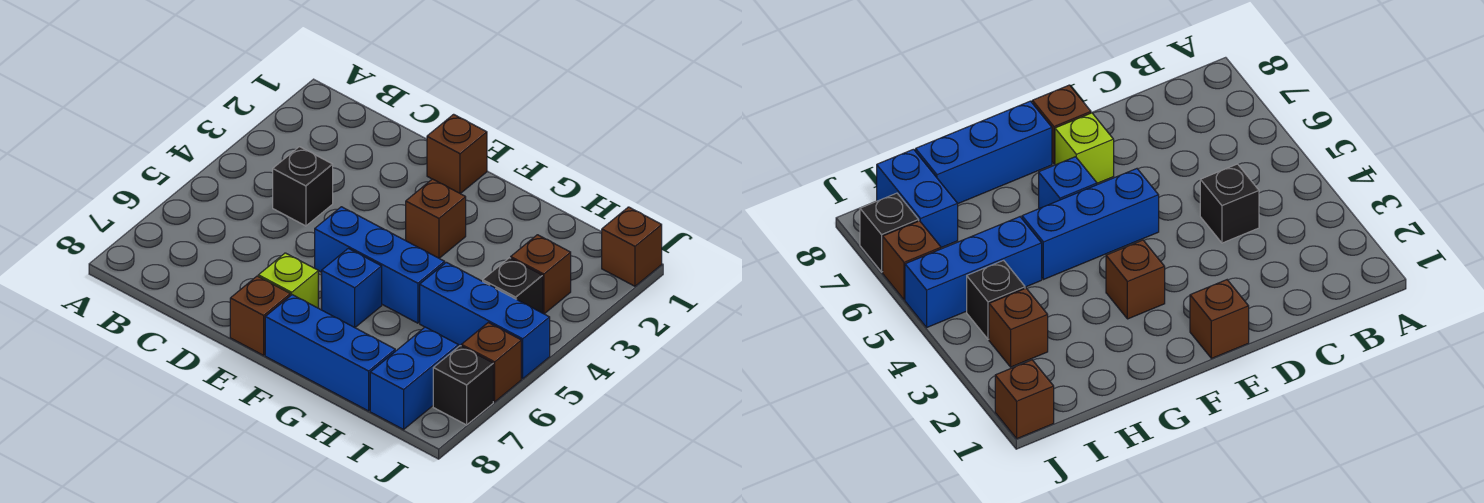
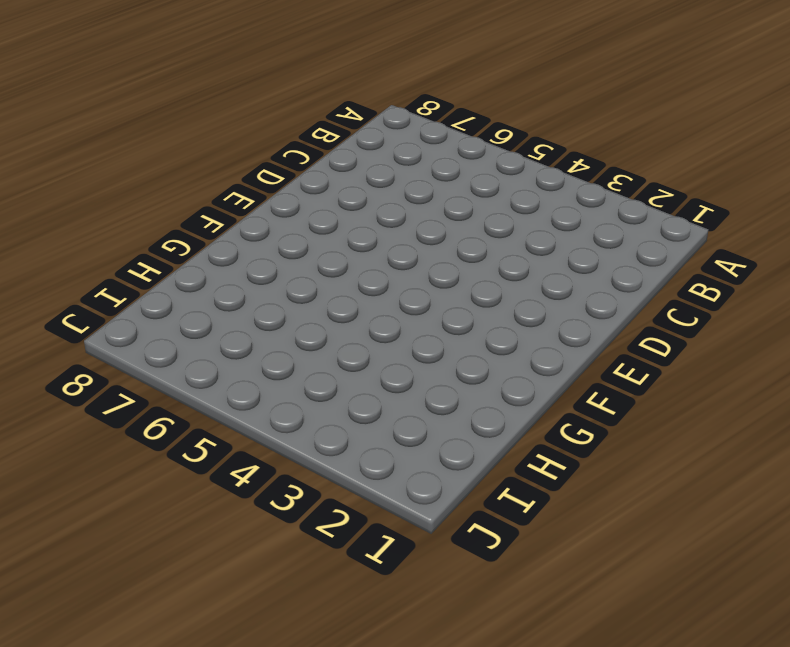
none -> black 1x1 brick [273,147,333,226]
none -> brown 1x1 brick [427,114,487,194]
none -> blue 1x3 brick [315,207,445,323]

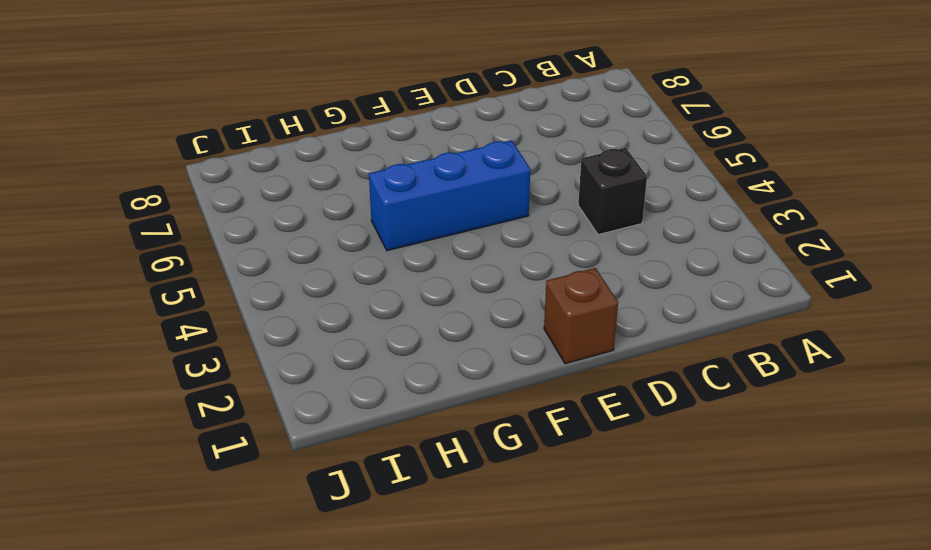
none -> lime 1x1 brick [258,253,318,308]
none -> brown 1x1 brick [230,276,290,355]
none -> brown 1x1 brick [406,179,466,258]

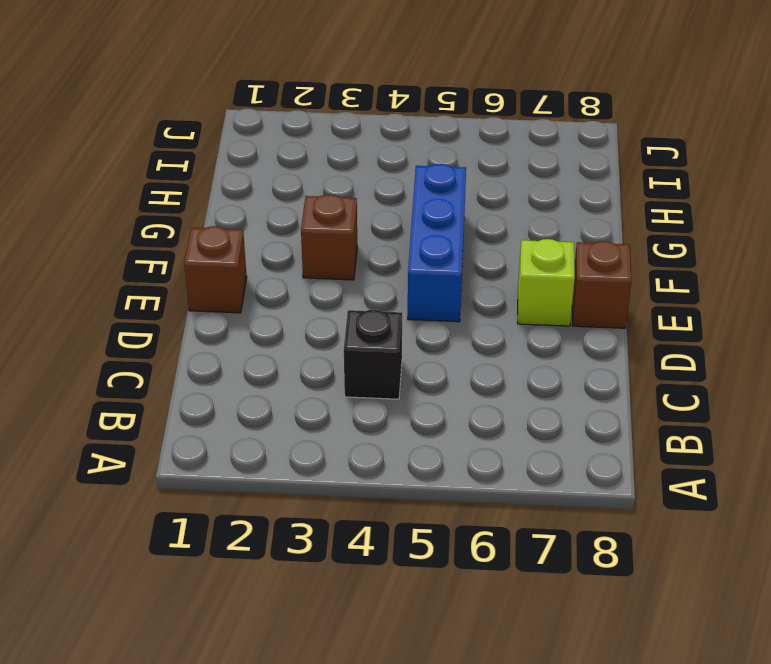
none -> blue 1x1 brick [322,248,382,327]
none -> blue 1x3 brick [265,295,395,411]
none -> blue 1x3 brick [420,262,550,379]

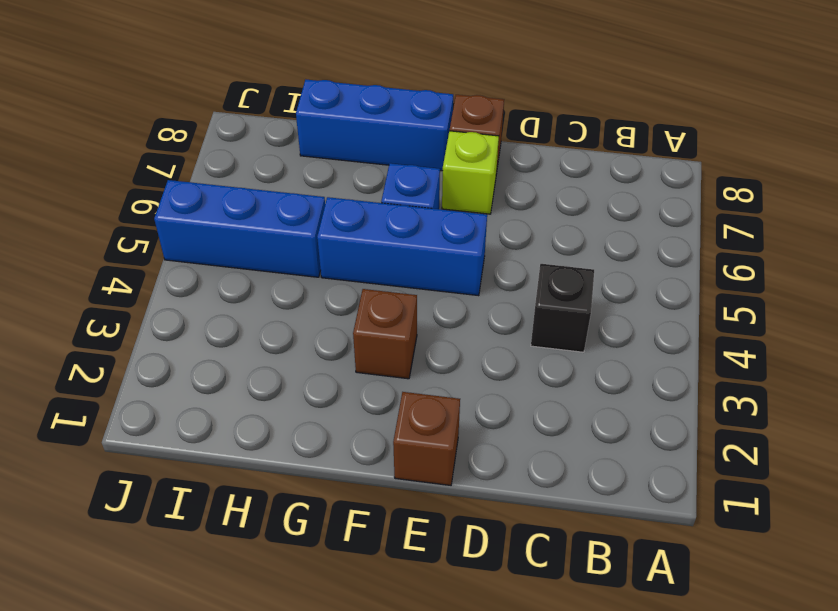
none -> brown 1x1 brick [511,235,571,314]
none -> black 1x1 brick [483,258,543,313]
none -> blue 1x2 brick [370,327,458,429]

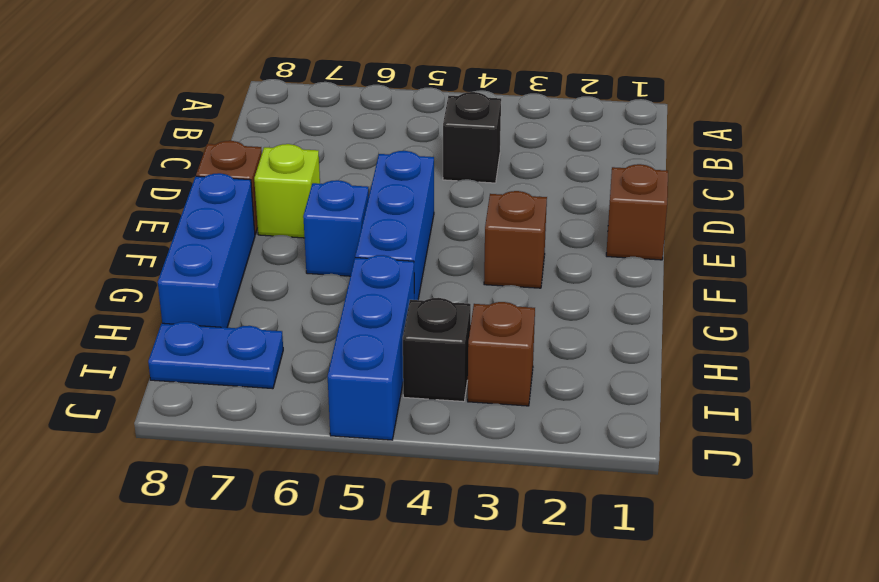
blue 1x2 plate [148,322,283,389] -> blue 1x2 brick [370,327,458,429]
none -> brown 1x1 brick [602,207,662,286]
none -> brown 1x1 brick [461,323,521,402]
none -> black 1x1 brick [433,346,493,425]

